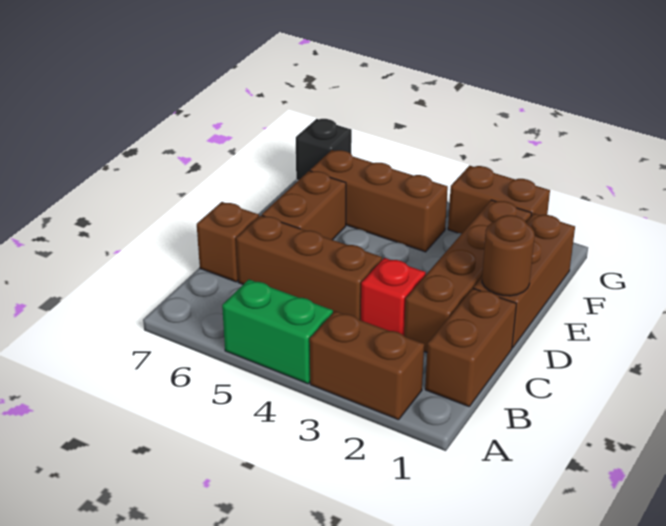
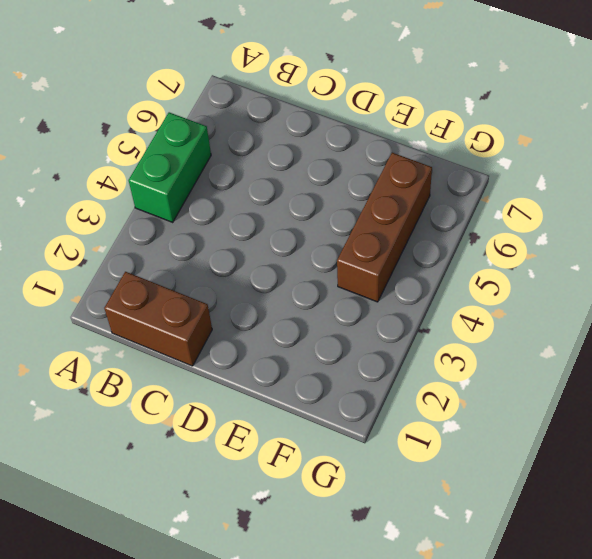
none -> brown 1x2 brick [310,311,424,420]
none -> brown 1x4 brick [404,200,532,353]
none -> red 1x1 brick [361,258,426,336]

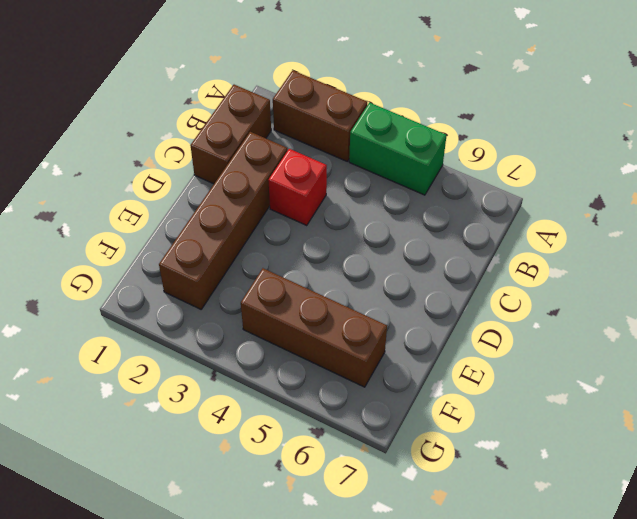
none -> brown 1x3 brick [236,215,382,320]
none -> brown 1x1 brick [197,202,259,282]
none -> brown 1x3 brick [474,214,575,348]

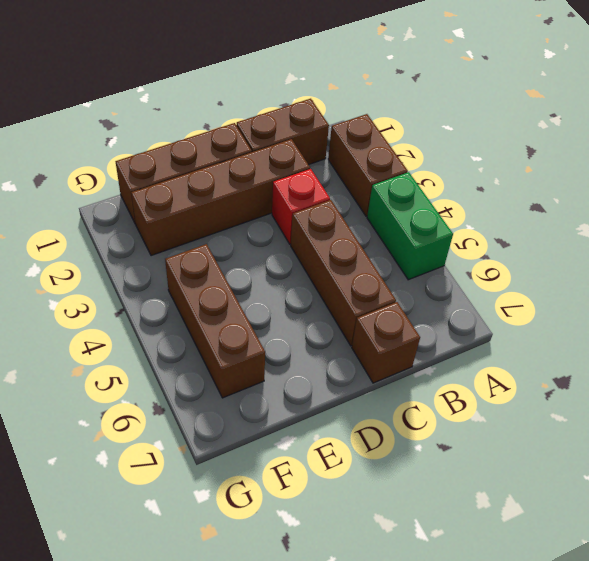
none -> brown 1x2 brick [262,171,346,240]
none -> brown 1x2 brick [448,166,550,233]
none -> black 1x1 brick [296,119,352,180]

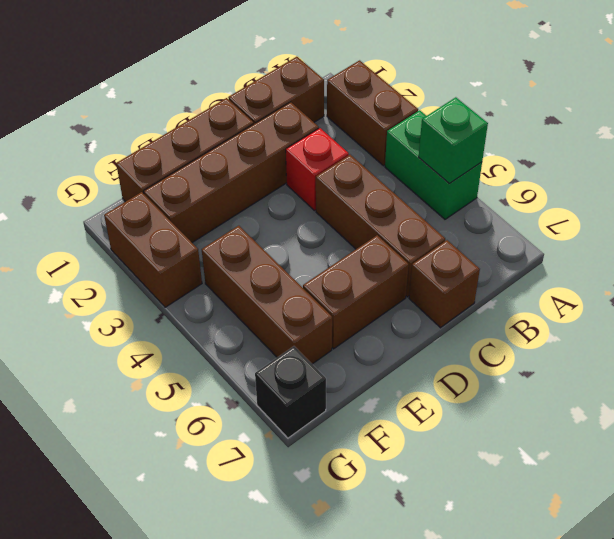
green 1x1 brick [419,97,488,184] -> none
none -> brown 1x1 round brick [482,215,535,296]

